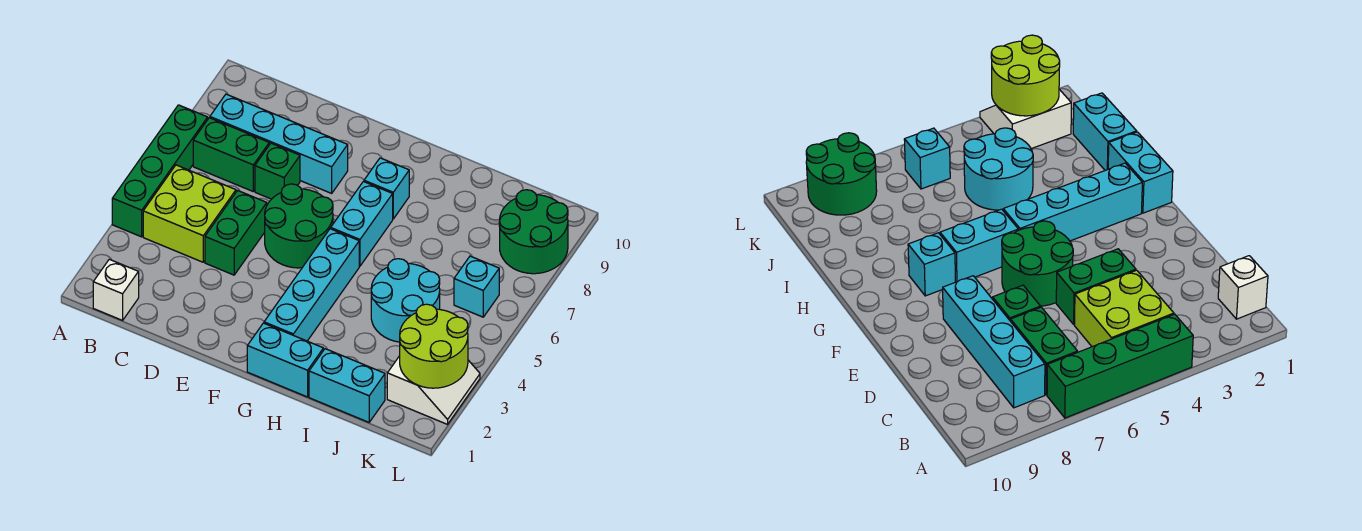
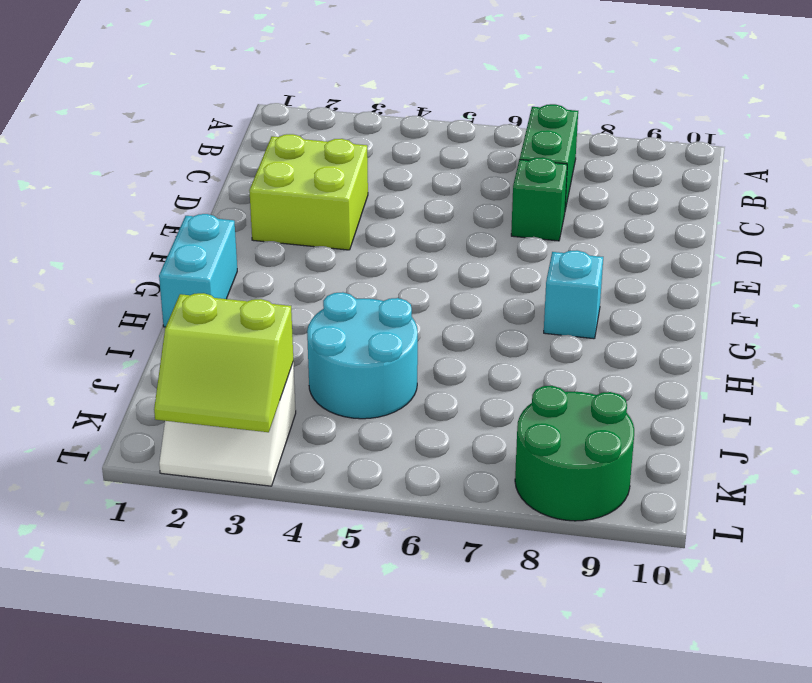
lime 2x2 brick [249,134,368,250] -> lime 2x2 brick moved to [143,165,236,262]
lime 2x2 slope [154,293,293,432] -> lime 2x2 round brick [400,304,468,388]
none -> green 1x4 brick [112,105,208,237]
none -> white 1x1 brick [93,259,139,320]
none -> cyan 1x4 brick [210,94,348,193]

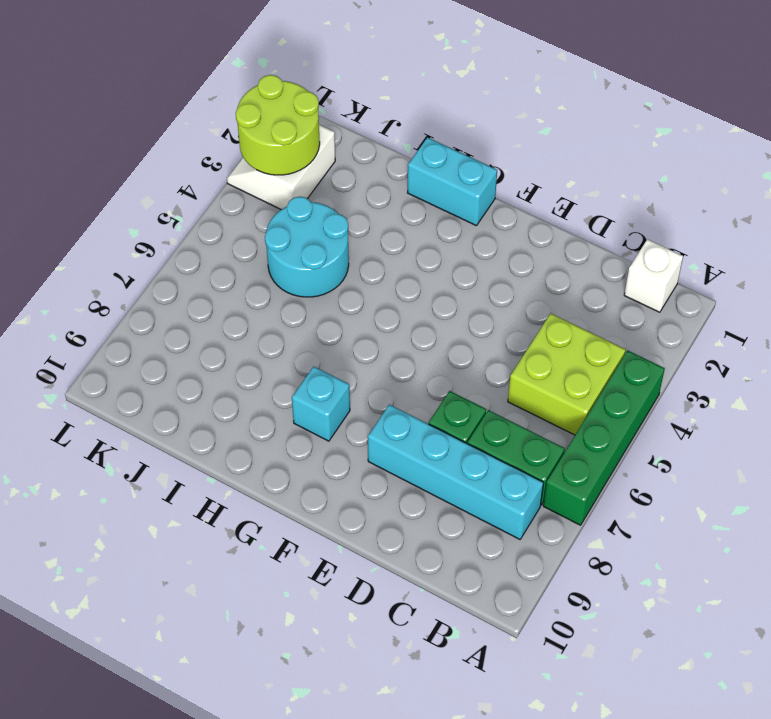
none -> green 1x2 brick [205,190,267,275]
none -> green 2x2 round brick [265,184,333,268]
none -> cyan 1x4 brick [264,229,359,341]

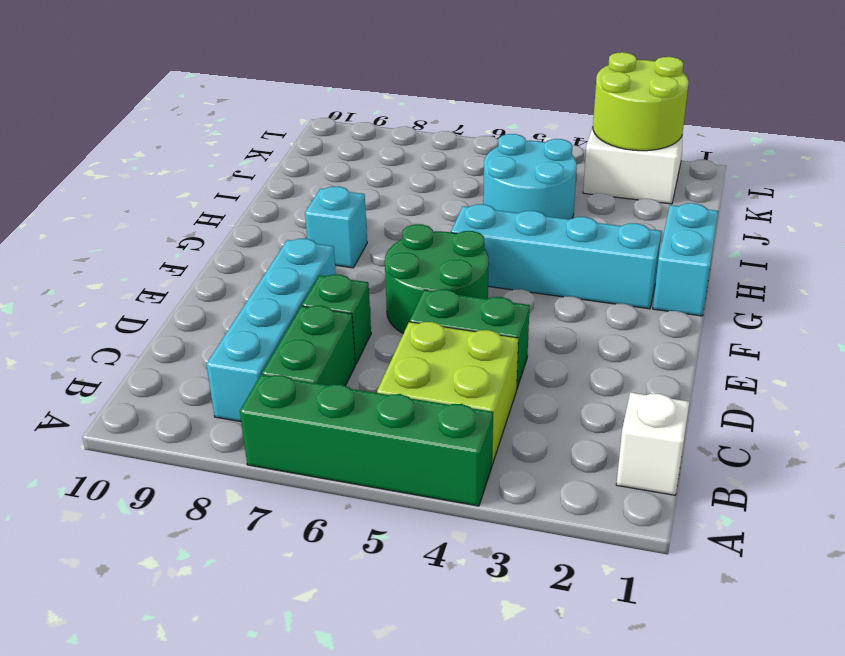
none -> cyan 1x2 brick [331,182,393,266]
none -> cyan 1x2 brick [309,349,385,422]
none -> cyan 1x1 brick [454,256,499,317]

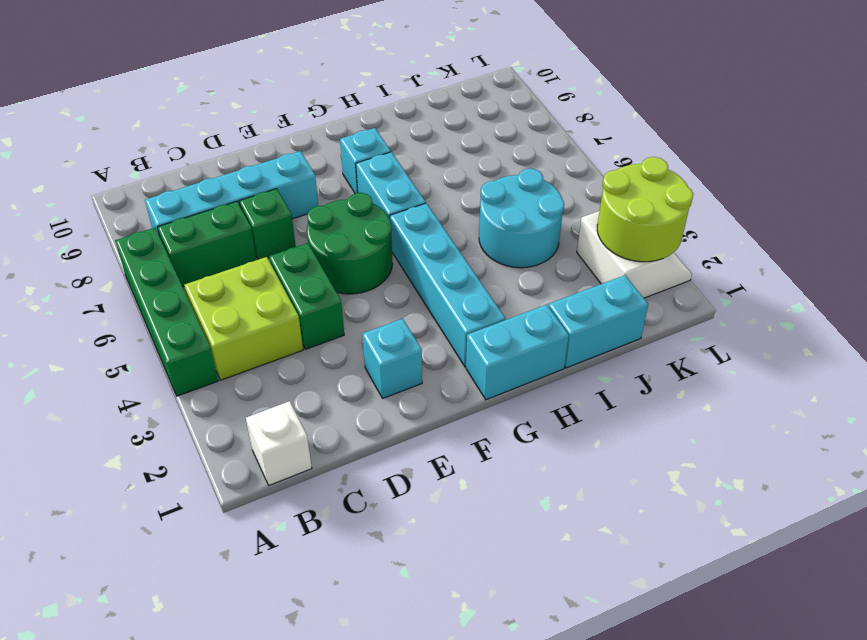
cyan 1x1 brick [363,319,422,398] -> cyan 1x1 brick moved to [454,256,499,317]
none -> green 2x2 round brick [499,190,568,274]

